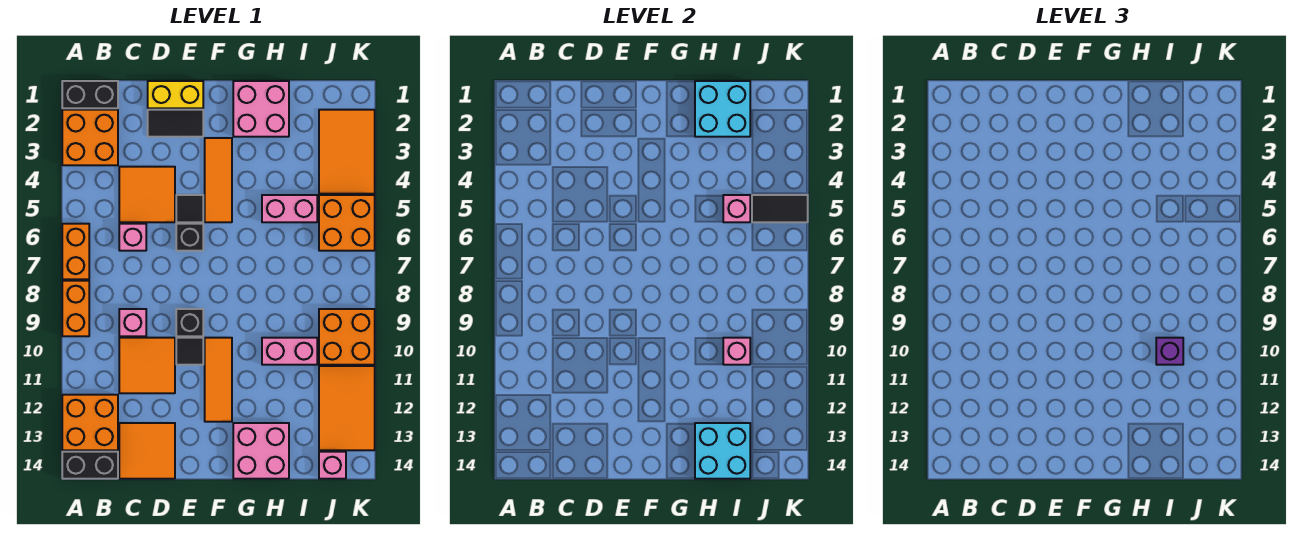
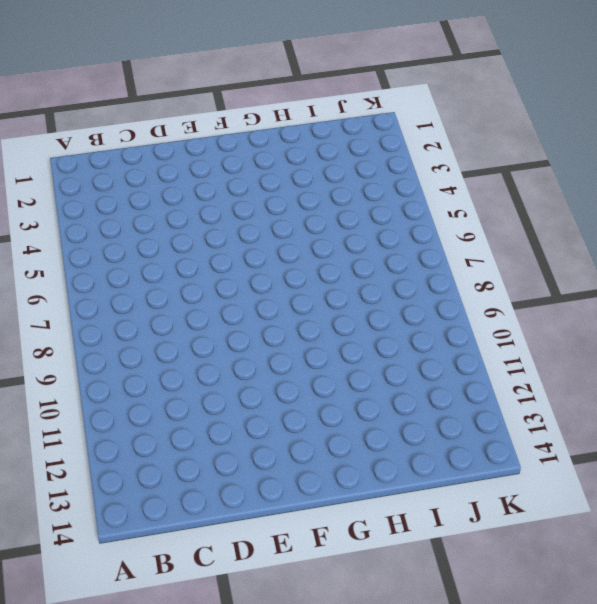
none -> black 1x2 brick [62,81,118,108]
none -> orange 2x2 brick [62,110,118,165]
none -> orange 1x2 brick [62,224,89,279]
none -> orange 1x2 brick [62,281,89,336]

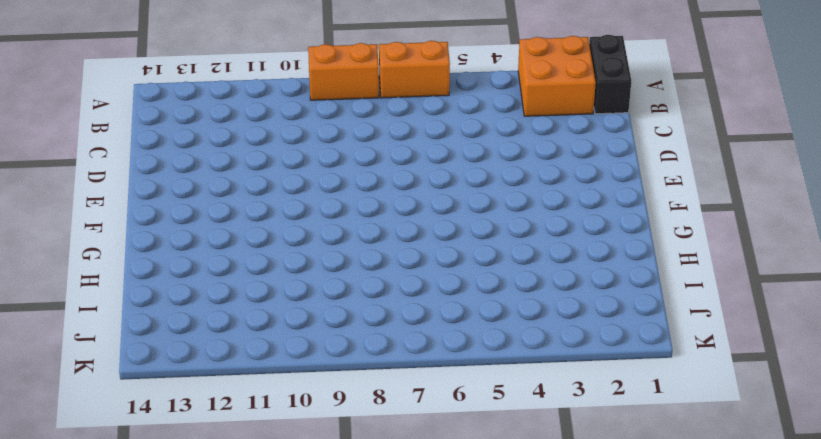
none -> orange 2x2 brick [62,395,118,450]
none -> black 1x2 brick [62,452,118,479]
none -> orange 2x2 tile [119,167,175,222]
none -> pink 1x1 brick [119,224,146,251]

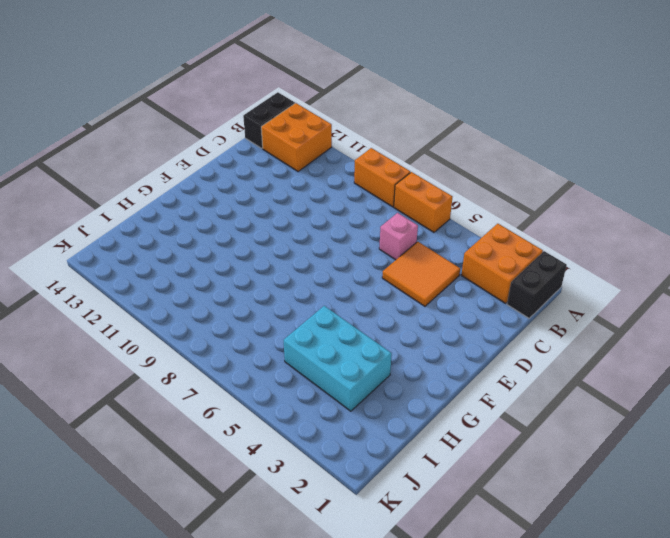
cyan 2x3 brick [284,306,392,411] -> pink 1x2 brick [262,195,317,222]
none -> pink 1x1 brick [119,309,146,336]
none -> orange 2x2 tile [119,338,175,393]
none -> orange 2x2 tile [119,423,175,479]
none -> yellow 1x2 brick [148,81,203,108]

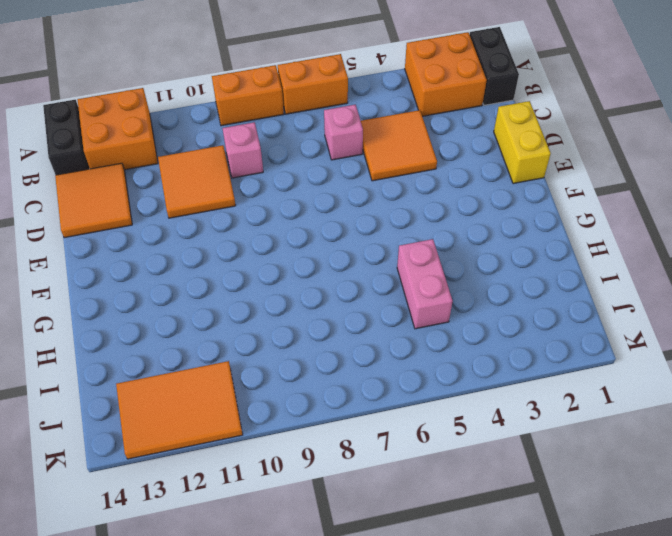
none -> black 1x2 tile [148,110,203,137]
none -> black 1x1 tile [176,195,203,222]
none -> black 1x1 brick [176,224,203,251]
none -> black 1x1 brick [176,309,203,336]

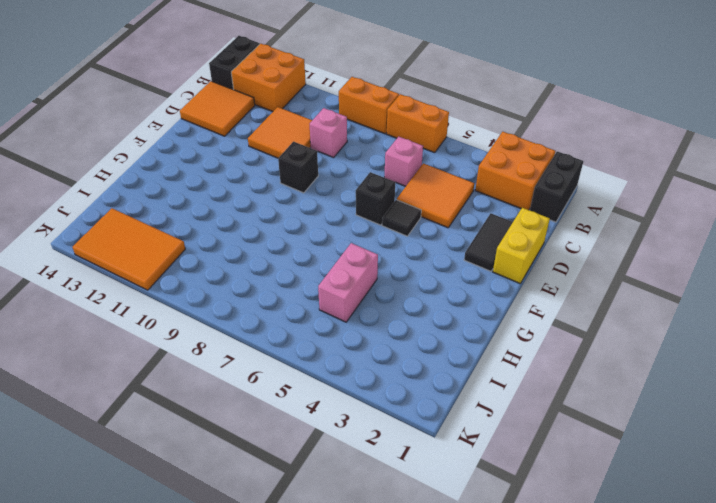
none -> black 1x1 tile [176,338,203,365]
none -> orange 1x3 tile [205,138,232,222]
none -> orange 1x3 tile [205,338,232,422]
none -> pink 2x2 brick [233,81,289,137]

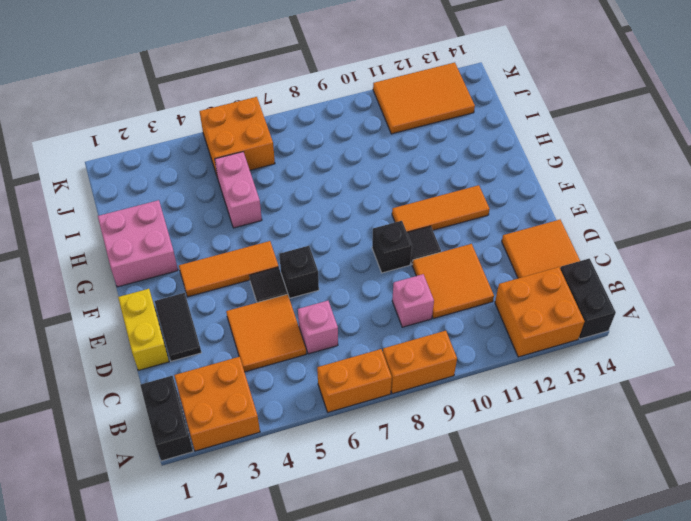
none -> pink 2x2 brick [233,423,289,479]
none -> pink 1x2 brick [262,338,317,365]
none -> orange 2x3 tile [319,110,375,194]
none -> orange 2x2 brick [319,309,375,365]

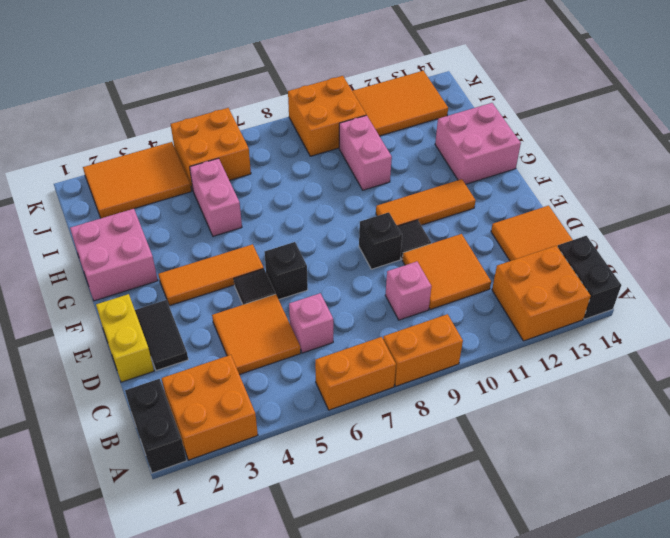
none -> pink 1x1 brick [319,452,346,479]
none -> cyan 2x2 brick [695,81,750,137]
none -> cyan 2x2 brick [695,423,750,479]
none -> pink 1x1 brick [723,195,750,222]

